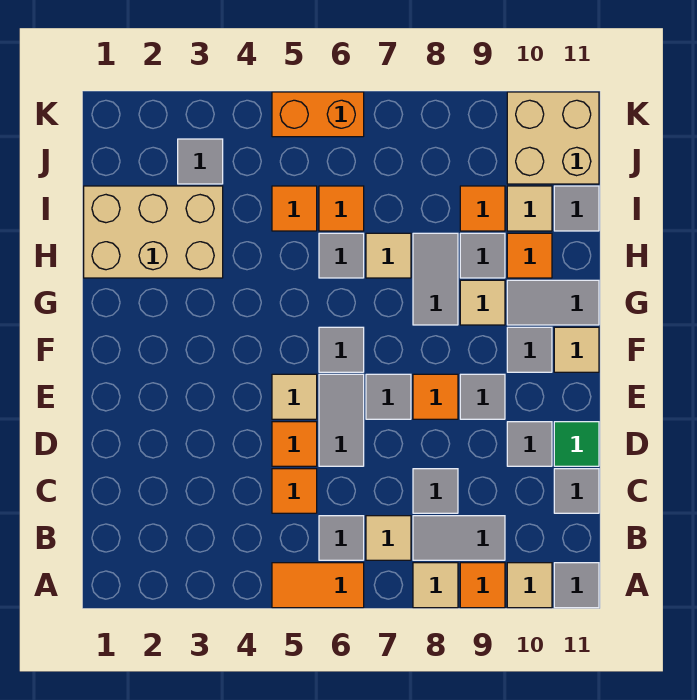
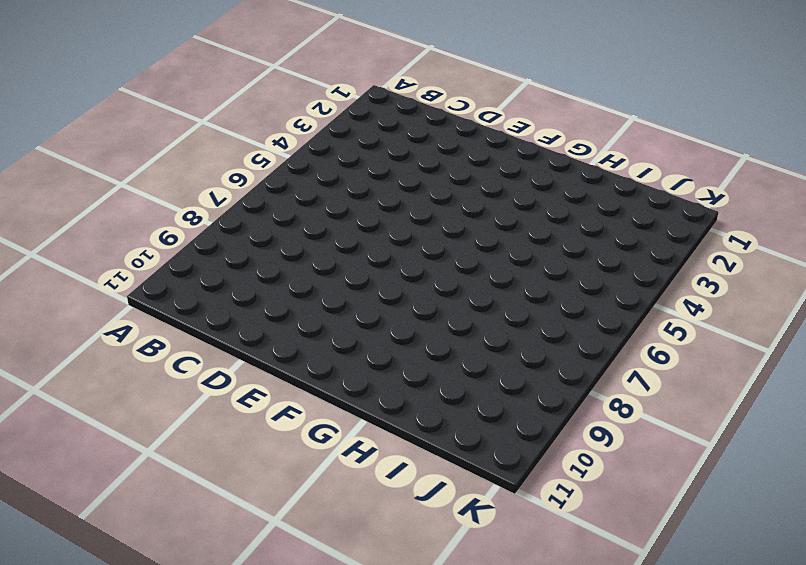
none -> orange 1x2 tile [272,563,364,608]
none -> tan 1x1 tile [413,563,458,608]
none -> orange 1x1 tile [460,563,505,608]
none -> tan 1x1 tile [507,563,552,608]

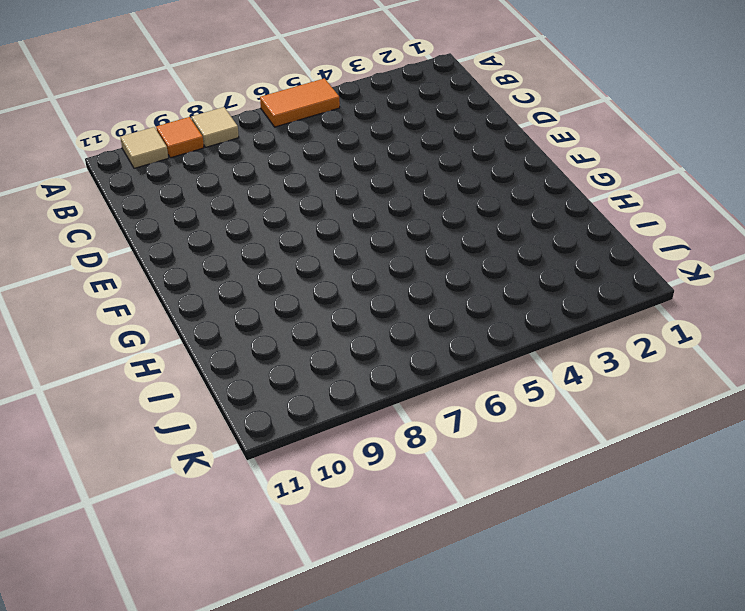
none -> grey 1x1 tile [554,563,599,608]
none -> grey 1x1 tile [319,516,364,560]
none -> tan 1x1 tile [366,516,411,560]
none -> grey 1x2 tile [413,516,505,560]

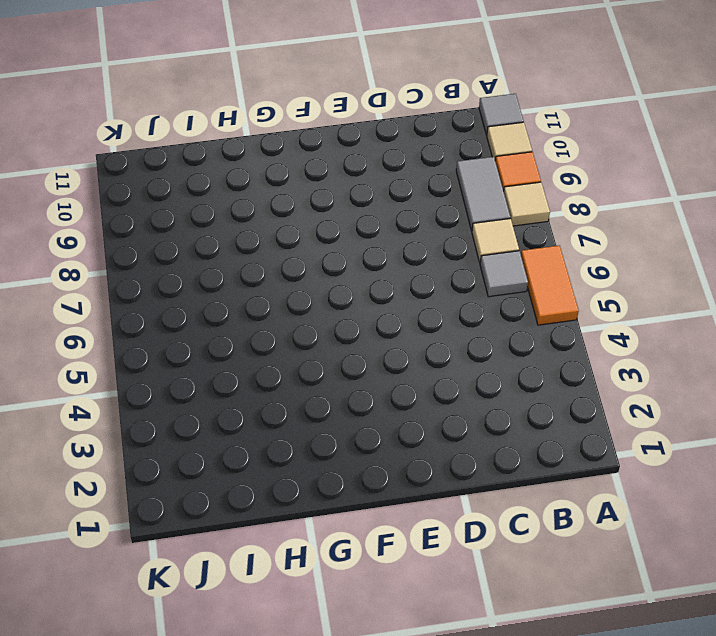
none -> orange 1x1 tile [272,469,317,513]
none -> grey 1x1 tile [413,469,458,513]
none -> grey 1x1 tile [554,469,599,513]
none -> orange 1x1 tile [272,422,317,466]

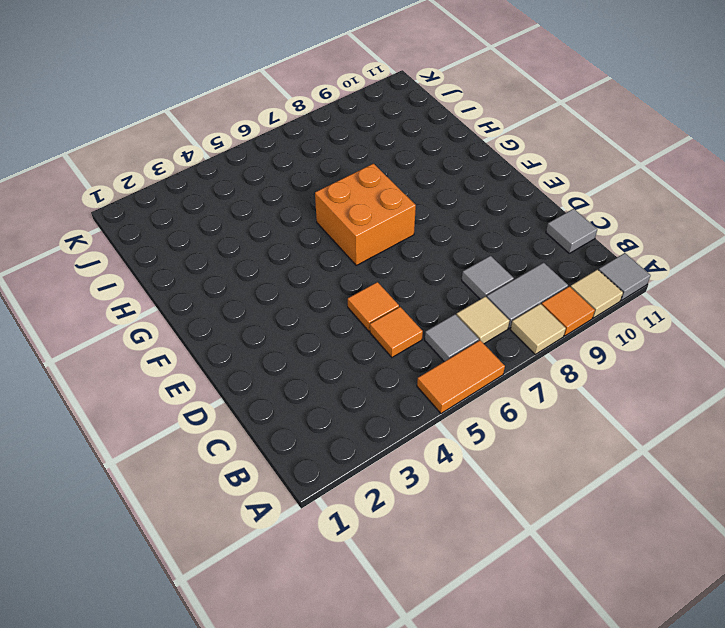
orange 2x2 brick [315,164,416,265] -> grey 1x1 tile [319,327,364,372]
none -> grey 1x2 tile [319,374,364,466]
none -> grey 1x1 tile [507,422,552,466]
none -> green 1x1 tile [554,422,599,466]
none -> tan 1x1 tile [272,374,317,419]

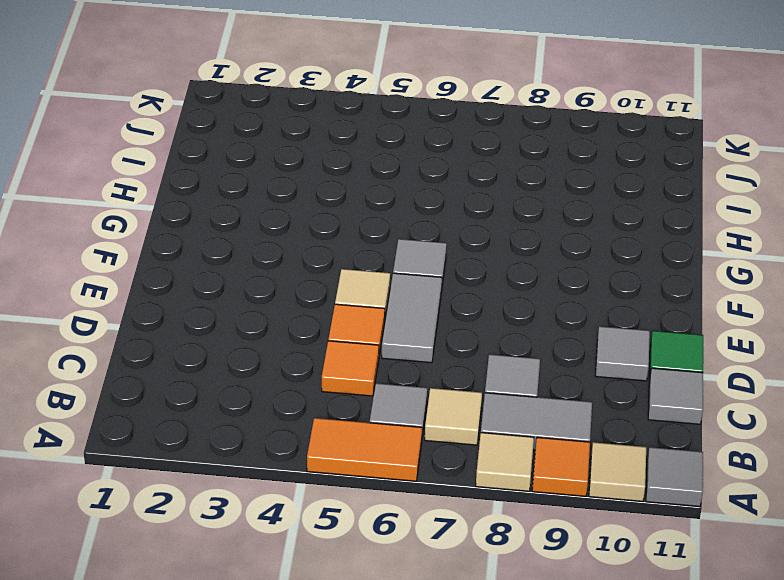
none -> grey 1x1 tile [366,374,411,419]
none -> orange 1x1 tile [413,374,458,419]
none -> grey 1x1 tile [460,374,505,419]
none -> grey 1x1 tile [507,327,552,372]

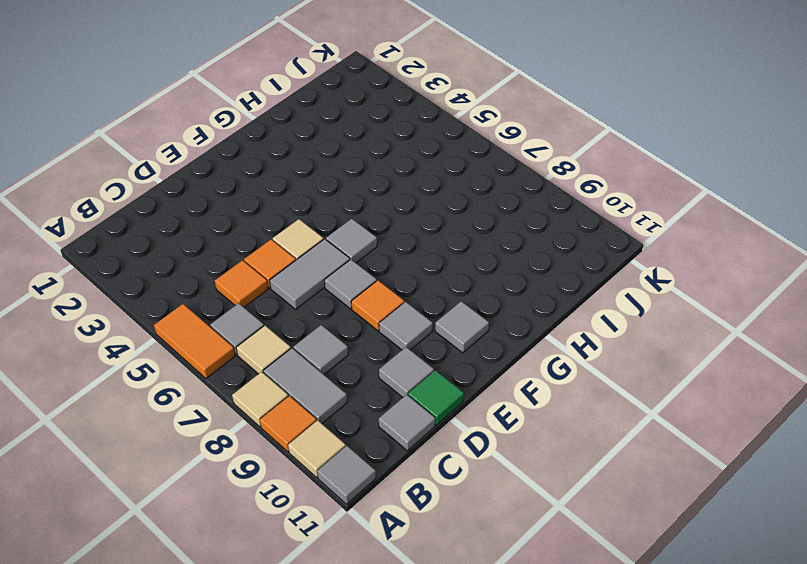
none -> tan 1x1 tile [554,327,599,372]
none -> grey 1x2 tile [413,233,458,325]
none -> tan 1x1 tile [460,280,505,325]
none -> grey 1x2 tile [507,280,599,325]

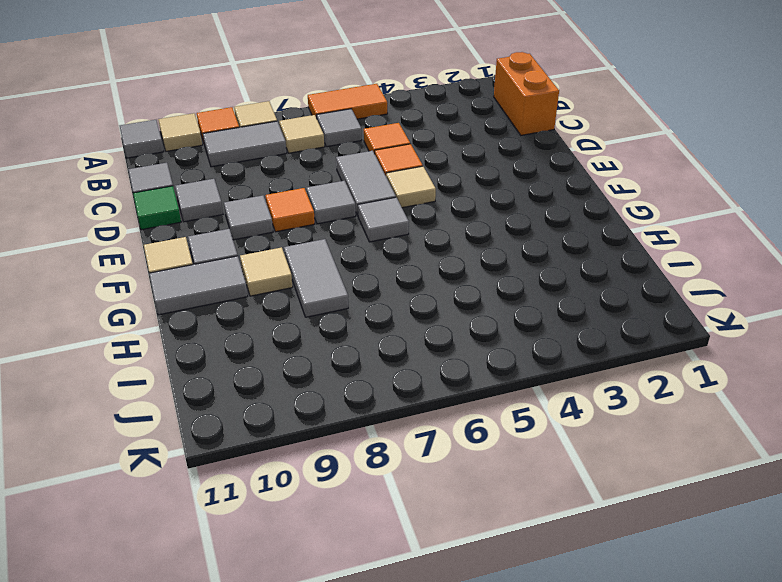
orange 1x2 brick [494,52,559,135] -> orange 1x2 brick turned to [272,92,364,137]
none -> grey 1x1 tile [413,469,458,513]
none -> tan 2x3 brick [84,186,223,278]
none -> grey 1x1 tile [319,233,364,278]
none -> tan 1x1 tile [366,233,411,278]

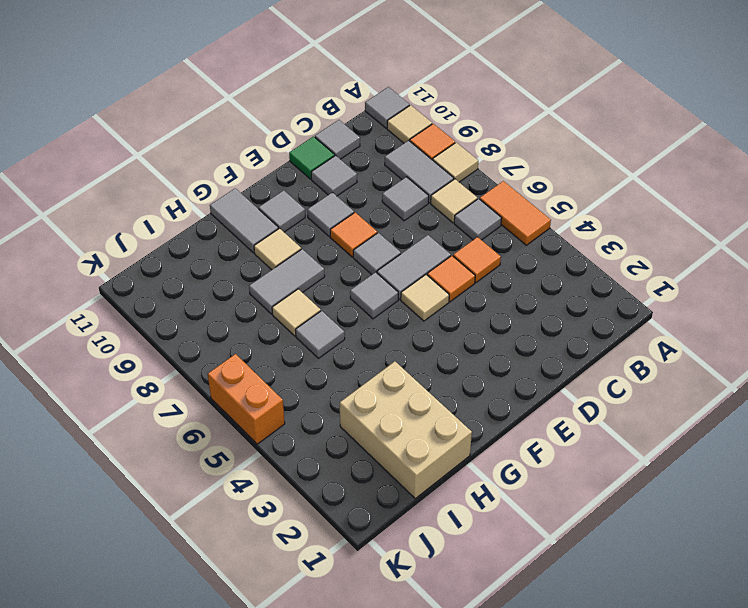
none -> tan 1x1 tile [554,327,599,372]
none -> grey 1x1 tile [460,233,505,278]
none -> orange 1x1 tile [507,233,552,278]
none -> orange 1x1 tile [272,186,317,231]

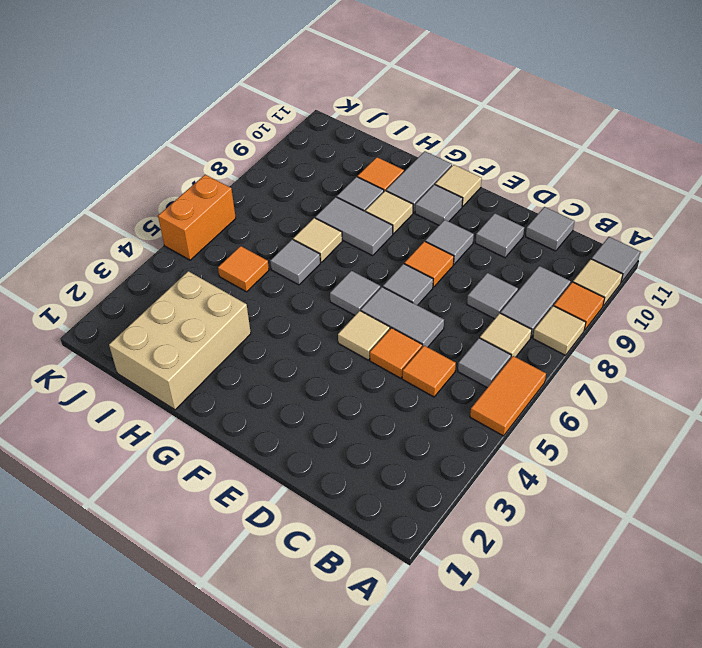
none -> green 1x1 tile [554,422,599,466]
none -> orange 1x1 tile [319,186,364,231]
none -> orange 1x1 tile [460,186,505,231]
none -> tan 1x1 tile [507,186,552,231]

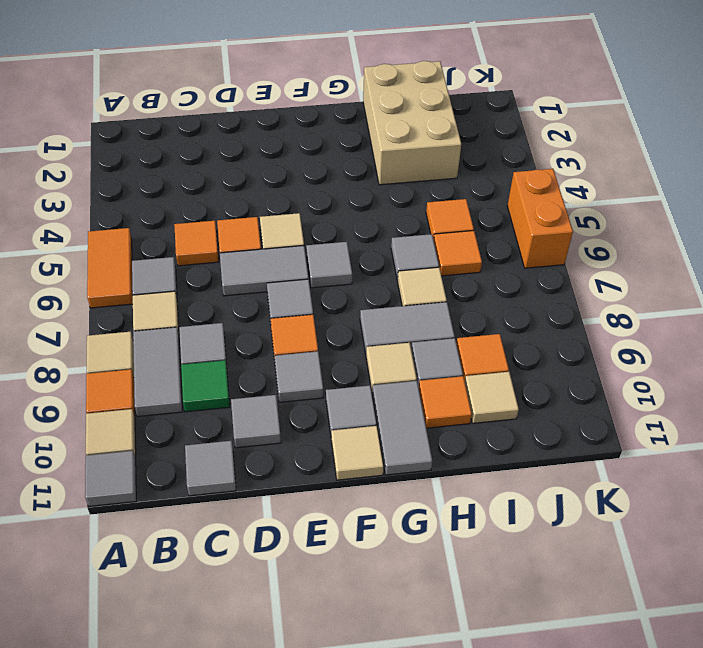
green 1x1 tile [181,360,230,412] -> green 1x1 tile moved to [554,422,599,466]
none -> grey 1x1 tile [554,186,599,231]
none -> grey 1x1 tile [178,139,223,184]
none -> tan 2x2 brick [507,92,599,184]

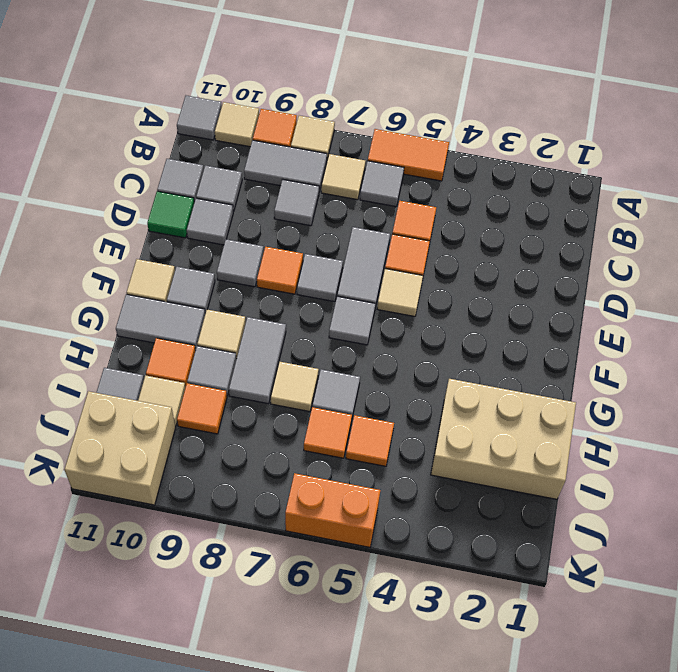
grey 1x1 tile [196,166,242,212] -> grey 1x1 tile moved to [178,139,223,184]

